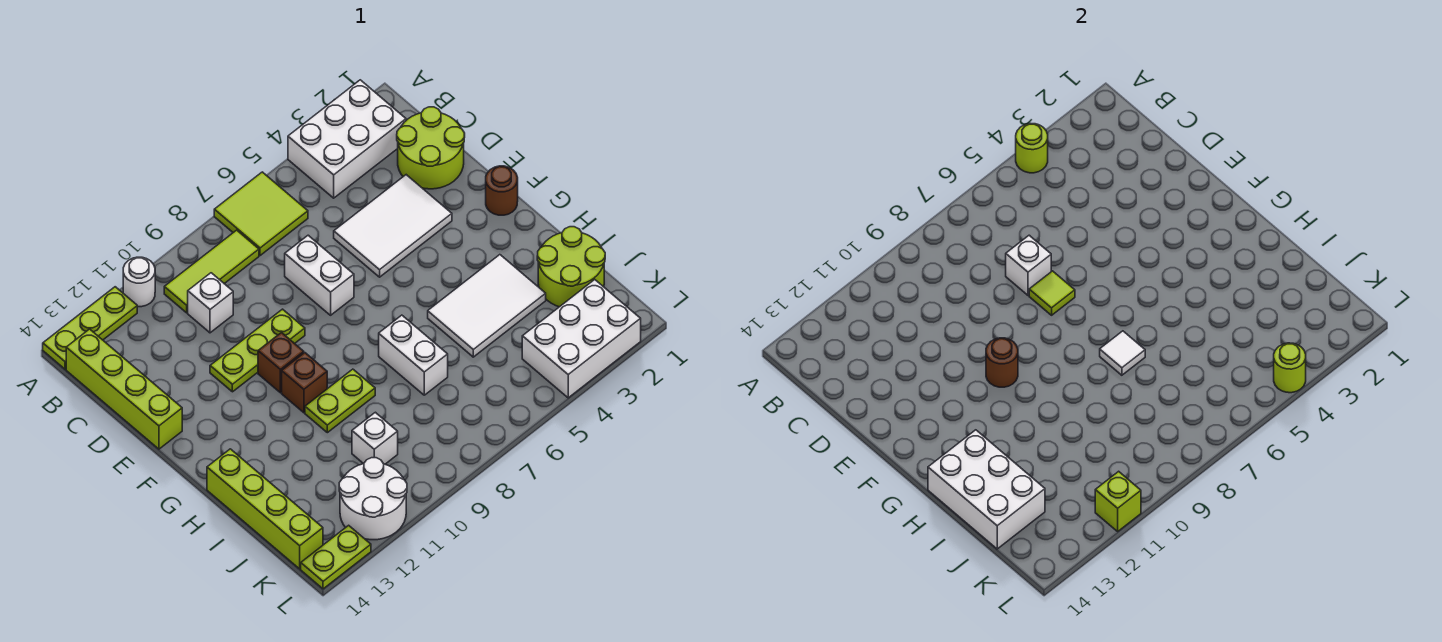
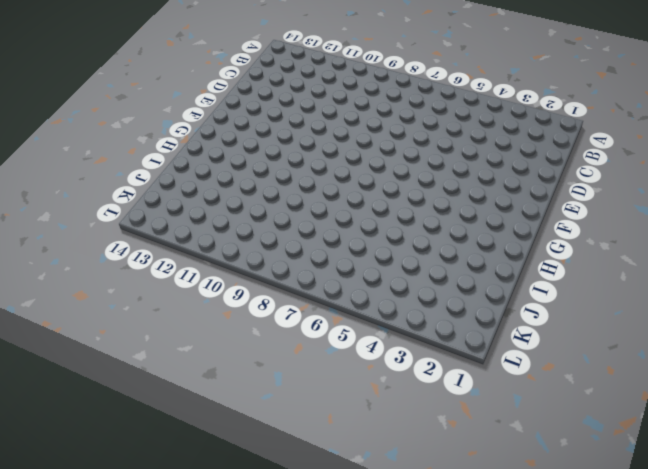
none -> white 2x3 brick [288,80,406,198]
none -> lime 2x2 tile [214,172,308,256]
none -> white 1x1 round brick [123,257,155,307]
none -> lime 1x3 plate [43,287,137,369]

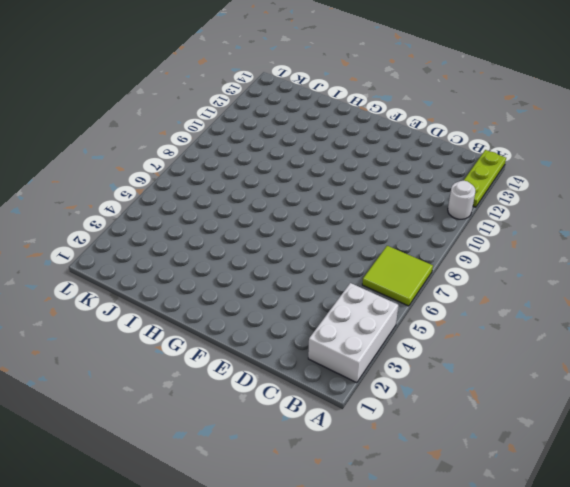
none -> lime 1x3 tile [164,230,259,313]
none -> lime 1x4 brick [66,329,182,449]
none -> lime 2x2 round brick [397,107,465,189]
none -> white 1x1 brick [188,273,233,333]

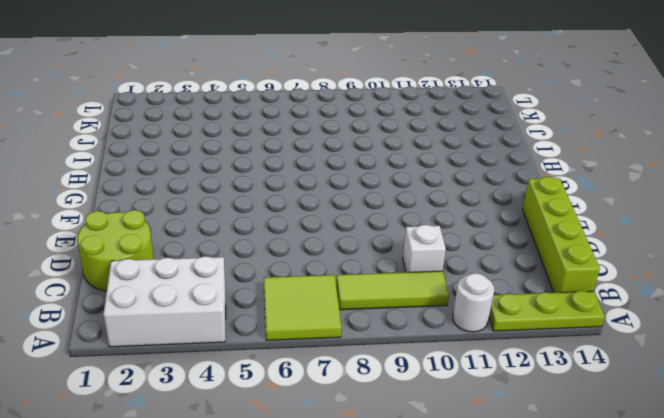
none -> white 2x3 tile [334,175,452,277]
none -> white 1x2 brick [285,235,354,315]
none -> lime 1x3 plate [210,309,305,392]
none -> brown 1x1 round brick [486,166,518,215]

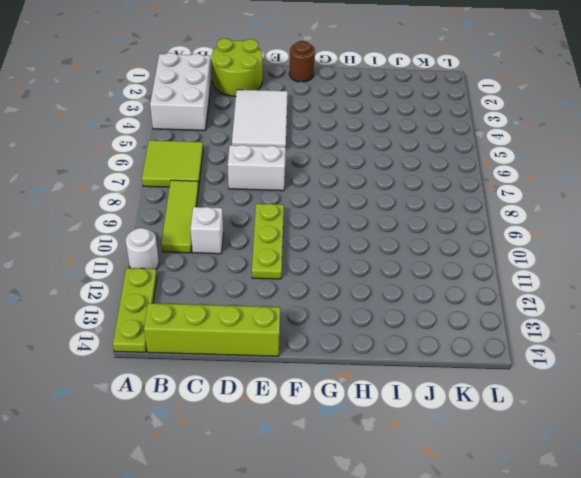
none -> brown 1x1 brick [258,333,304,393]
none -> brown 1x1 brick [282,353,327,413]
none -> white 2x3 tile [428,255,546,357]
none -> white 1x2 brick [379,315,448,395]

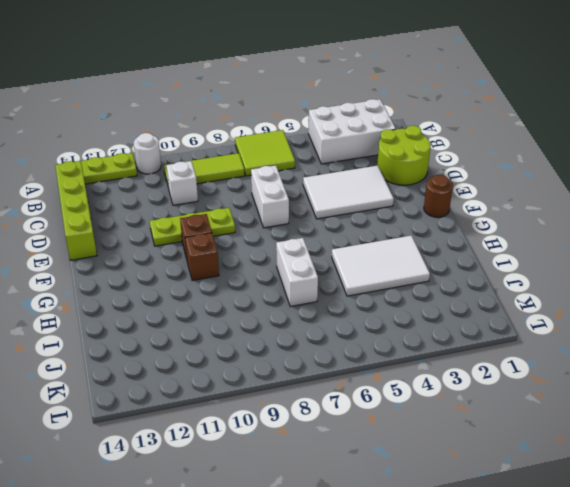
none -> lime 1x2 plate [305,369,375,433]
none -> lime 1x4 brick [207,449,323,569]
none -> lime 2x2 round brick [537,227,605,307]
none -> white 1x1 brick [352,412,398,464]

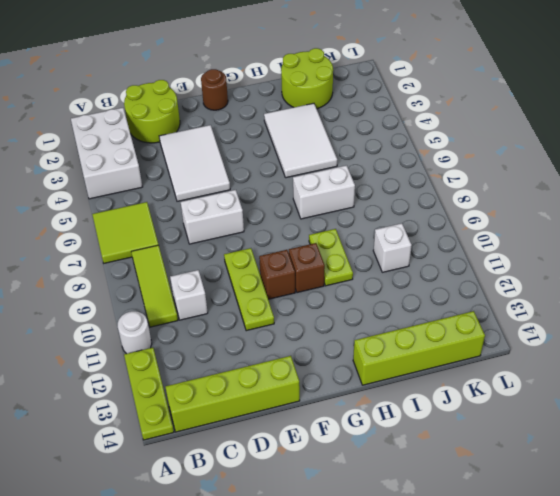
none -> white 2x3 brick [522,280,641,398]
none -> white 2x2 round brick [339,458,407,540]
none -> lime 1x2 plate [301,525,371,589]
none -> lime 1x1 round brick [1016,123,1048,173]

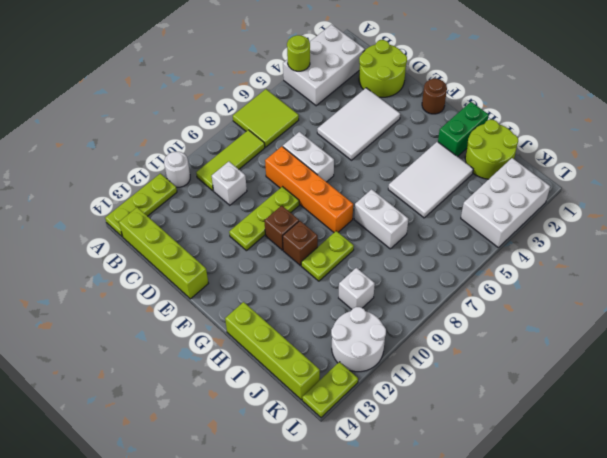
orange 1x4 brick [265,146,353,232] -> none
green 1x2 brick [438,102,489,157] -> none
none -> white 1x1 brick [1006,235,1051,295]
none -> lime 1x1 tile [1029,271,1075,315]
none -> brown 1x1 round brick [986,338,1018,387]
none -> white 1x1 tile [1100,331,1145,375]

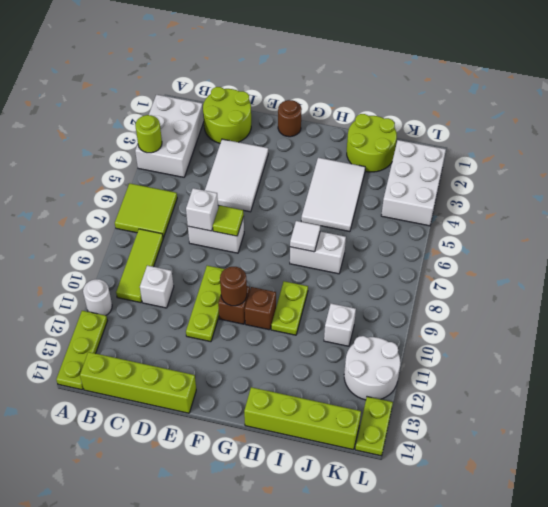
none -> white 2x3 brick [928,430,1045,549]
none -> lime 1x1 round brick [1274,343,1306,393]
none -> lime 1x1 brick [1095,471,1141,531]

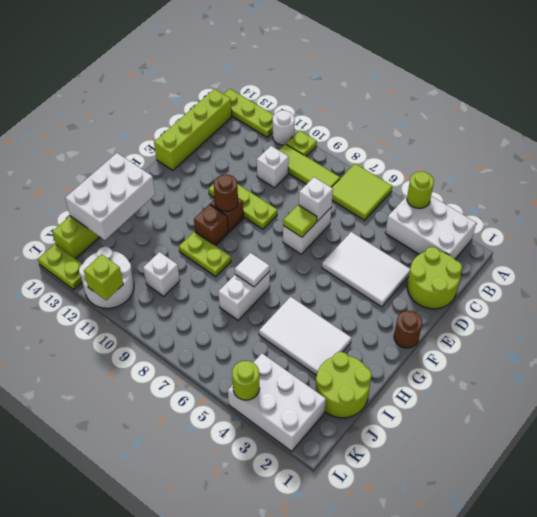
lime 1x1 plate [286,130,317,156] -> none

